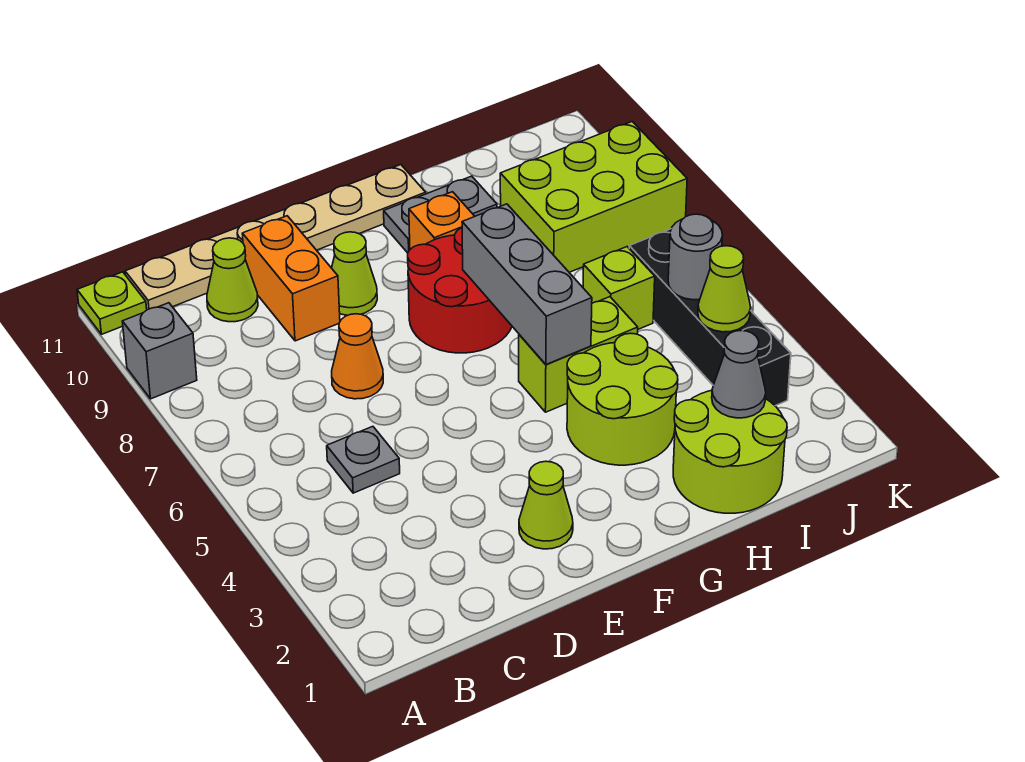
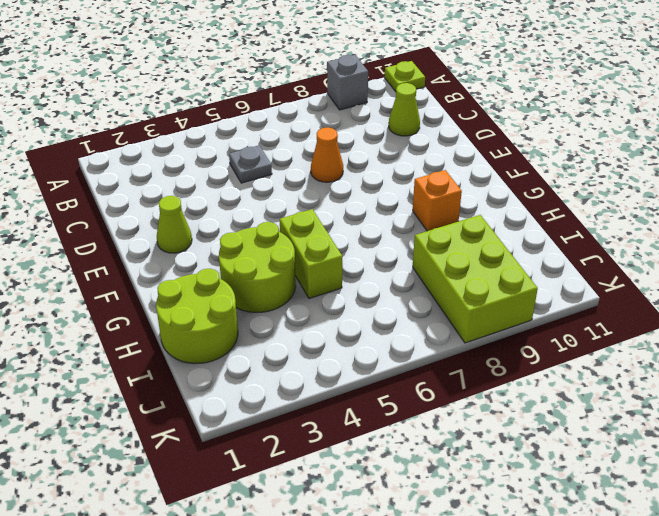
none -> tan 1x6 plate [125,165,426,310]
none -> orange 1x2 brick [242,216,340,341]
none -> lime 1x1 cone [332,232,377,315]

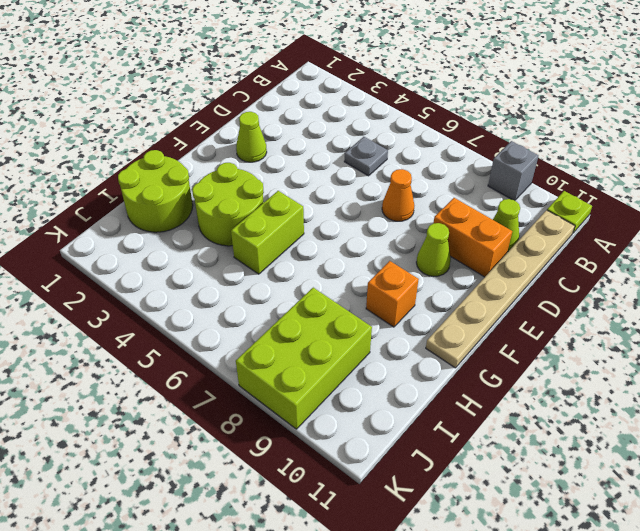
none -> red 2x2 round brick [408,228,512,353]
none -> grey 1x2 plate [384,176,497,253]
none -> lime 1x1 brick [583,247,655,329]

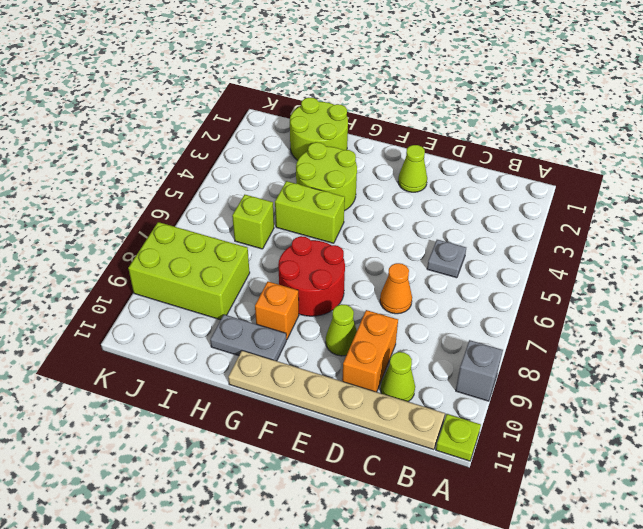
none -> black 1x4 brick [629,229,791,406]
none -> grey 1x3 brick [462,204,592,364]
none -> grey 1x1 cone [712,331,766,418]

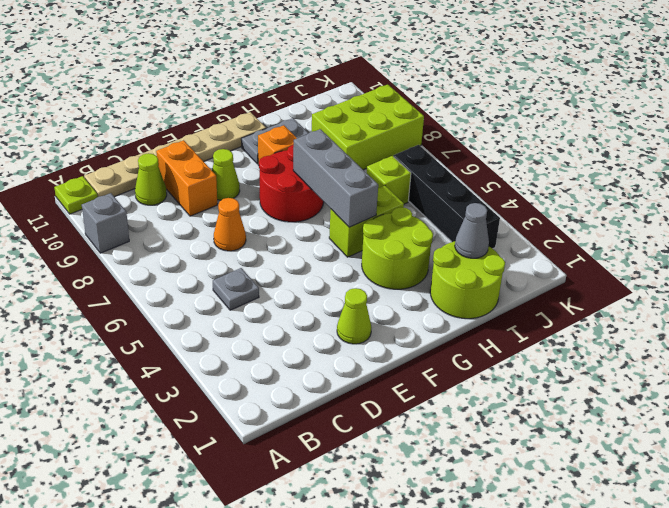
none -> lime 1x1 cone [698,246,751,332]
none -> grey 1x1 round brick [668,214,722,300]

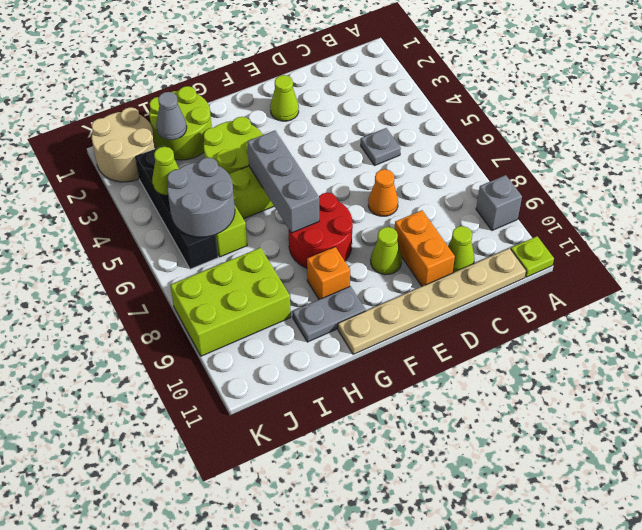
grey 2x2 round brick [167,158,235,237] -> grey 1x1 round brick [668,214,722,300]
tan 2x2 round brick [92,107,156,182] -> none

